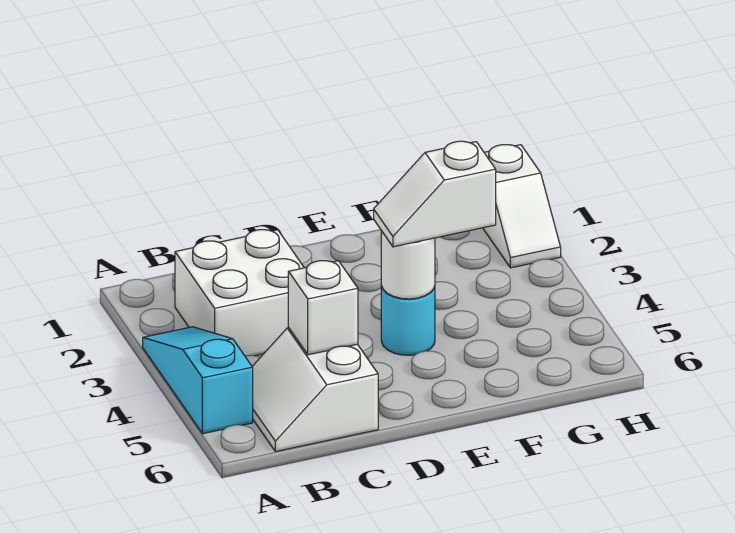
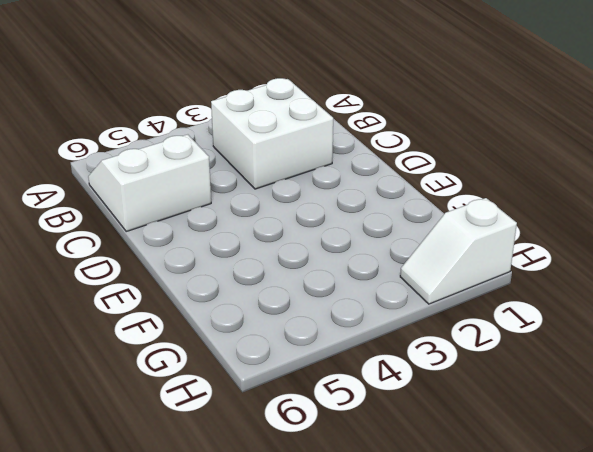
none -> cyan 1x3 slope [143,327,253,434]
none -> cyan 1x1 round brick [381,286,435,355]

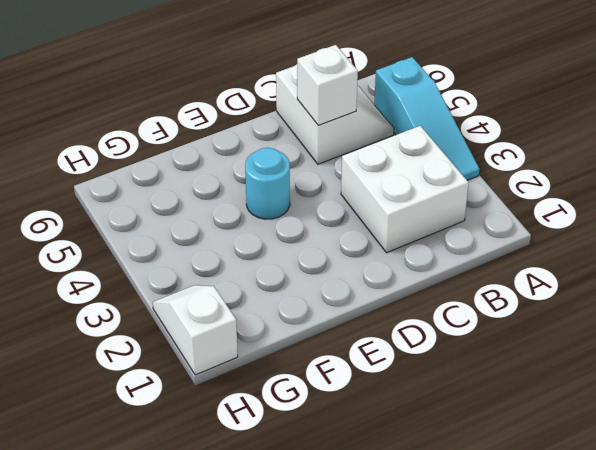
none -> white 1x1 round brick [381,231,435,299]
none -> white 1x2 slope [374,141,496,247]

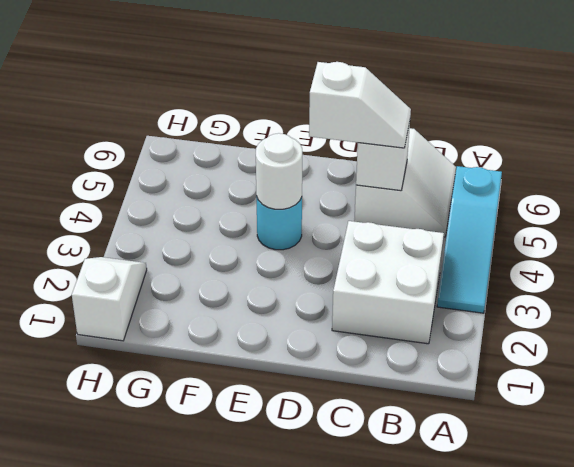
white 1x2 slope [309,62,411,148] -> white 1x2 slope moved to [374,141,496,247]

